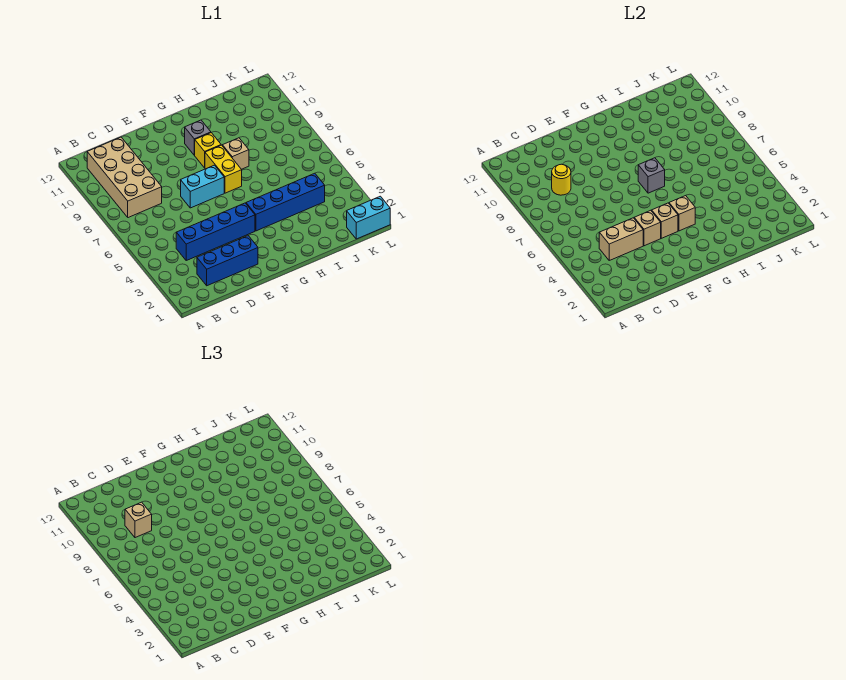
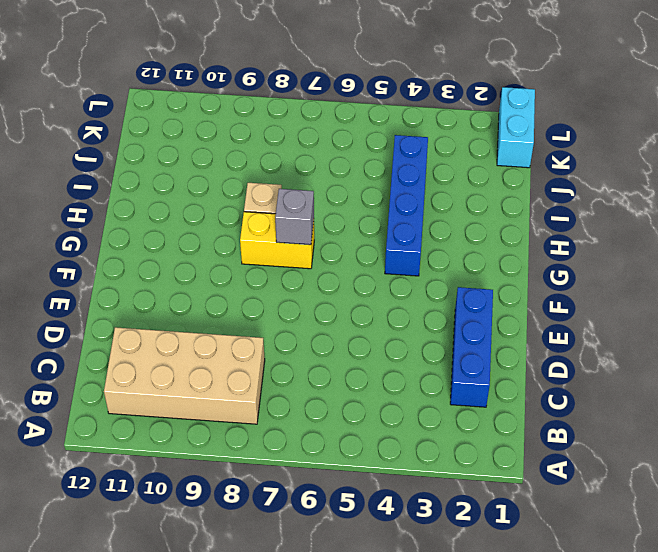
none -> blue 1x4 brick [176,203,255,260]
none -> cyan 1x2 brick [181,165,224,208]
none -> yellow 1x1 brick [194,133,221,168]

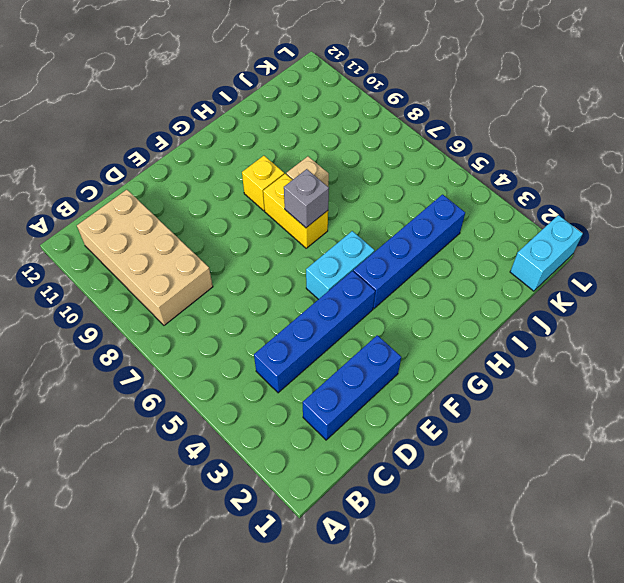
cyan 1x2 brick [306,231,375,299] -> cyan 1x2 brick moved to [181,165,224,208]
none -> grey 1x1 brick [185,120,211,155]
none -> tan 1x2 brick [599,218,643,260]
none -> yellow 1x1 round brick [552,164,571,195]

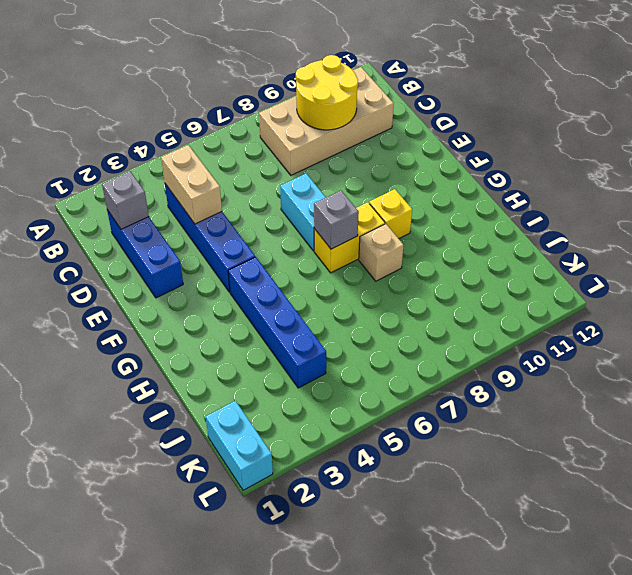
yellow 2x2 round brick [296,55,358,130] -> yellow 1x1 round brick [552,164,571,195]
grey 1x1 brick [102,171,149,229] -> grey 1x1 brick moved to [185,120,211,155]
none -> tan 1x1 brick [634,210,661,246]
none -> tan 1x1 brick [652,203,678,238]
none -> tan 1x1 brick [669,196,695,231]

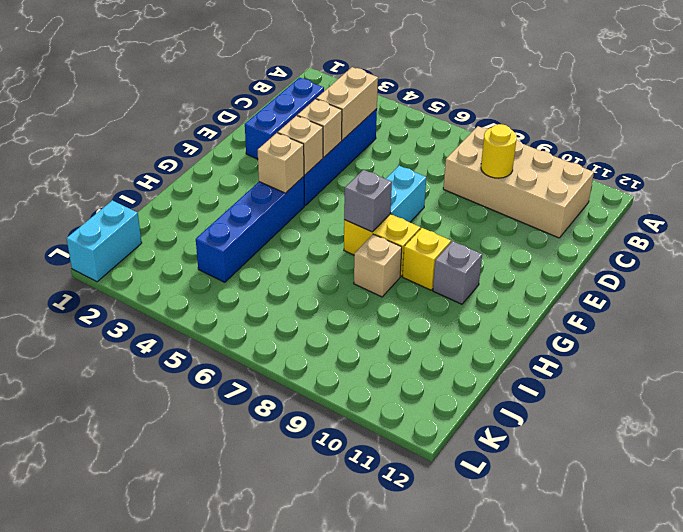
none -> tan 1x1 brick [125,502,152,538]

